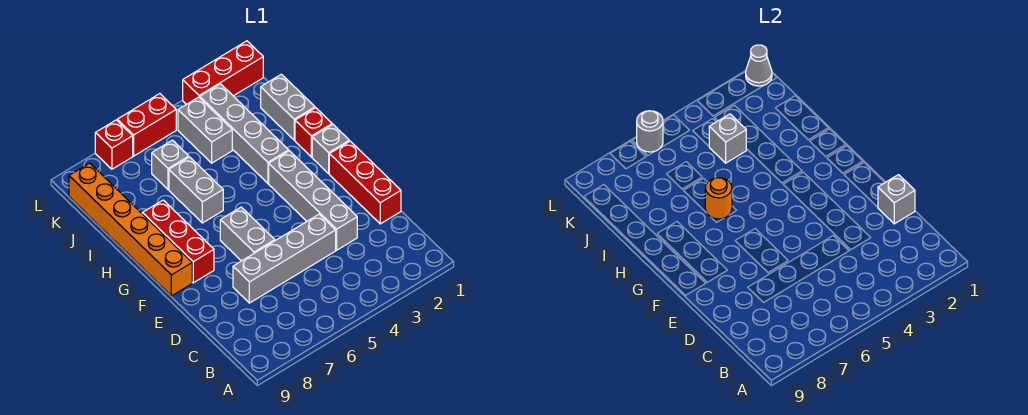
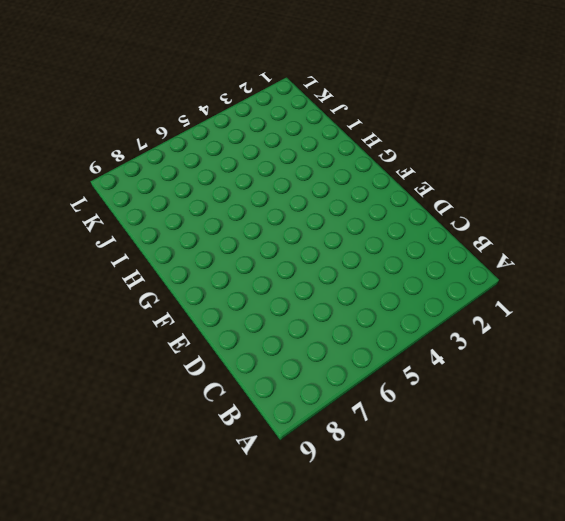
none -> red 1x3 brick [329,141,401,224]
none -> grey 1x4 brick [269,151,357,250]
none -> grey 1x4 brick [233,214,336,303]

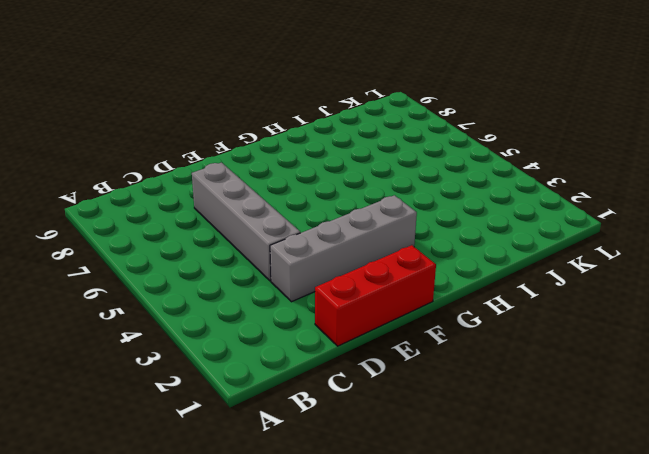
none -> grey 1x2 brick [220,207,275,261]
none -> red 1x3 brick [142,200,214,283]
none -> orange 1x6 brick [69,163,192,296]

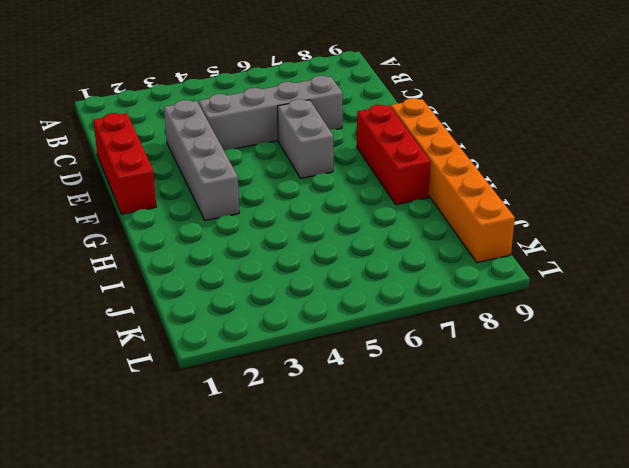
none -> grey 1x1 brick [312,124,349,173]
none -> red 1x1 brick [295,108,332,157]
none -> grey 1x4 brick [200,84,289,183]

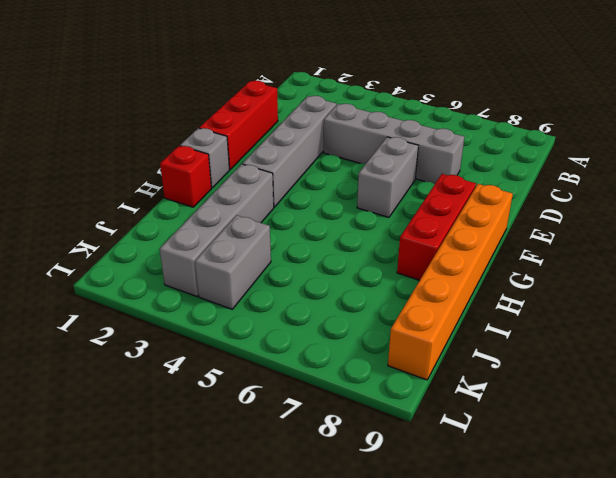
none -> grey 1x2 brick [169,157,223,223]
none -> grey 1x2 brick [261,74,315,140]
none -> grey 1x1 brick [152,140,189,189]

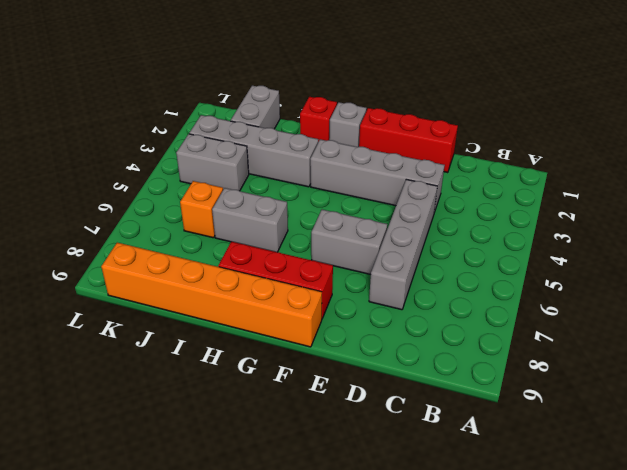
grey 1x2 brick [231,86,280,129] -> grey 1x2 brick turned to [261,74,315,140]
orange 1x1 brick [180,181,223,238] -> grey 1x1 brick [152,140,189,189]
none -> red 1x3 brick [183,41,263,104]
none -> red 1x2 brick [117,94,176,156]
none -> red 1x1 brick [95,120,133,169]

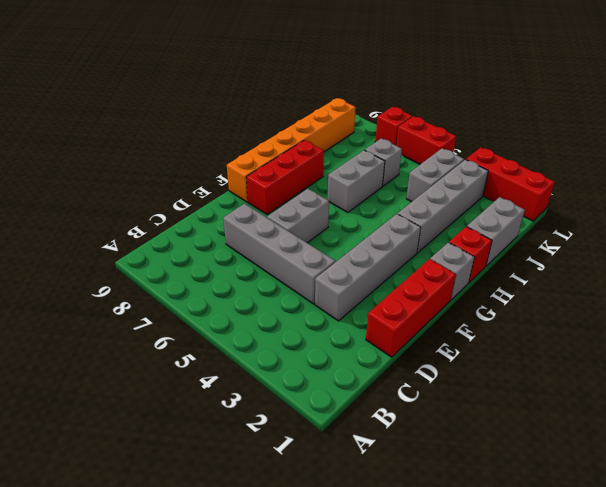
none -> grey 1x1 brick [878,175,915,224]
none -> orange 1x1 round brick [705,178,732,219]
none -> grey 1x1 brick [709,114,746,163]

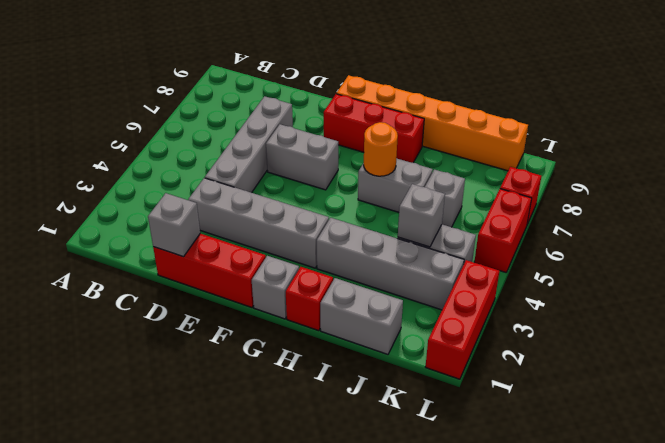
none -> grey 1x1 cone [746,45,772,86]
none -> grey 1x1 round brick [637,111,663,152]

